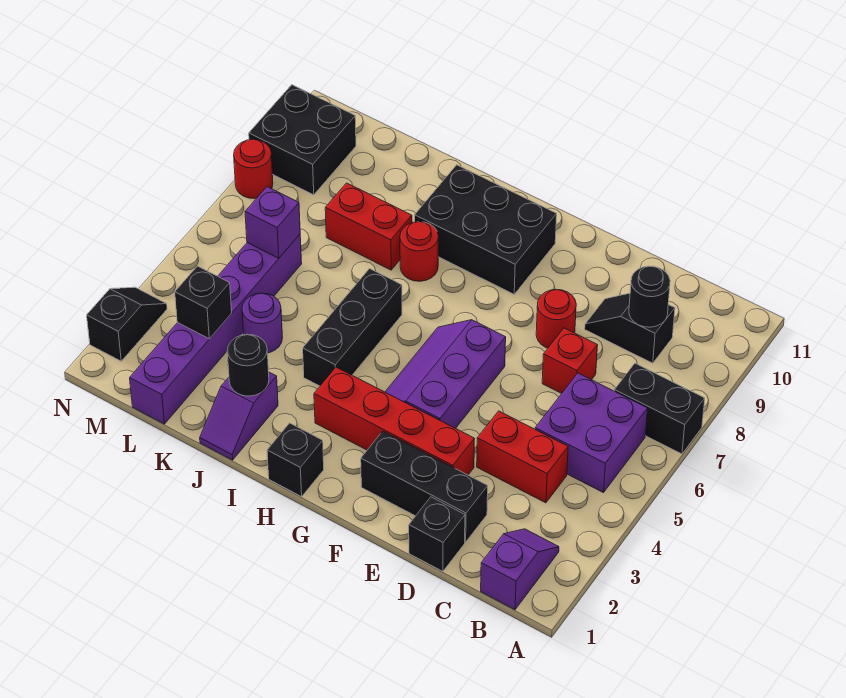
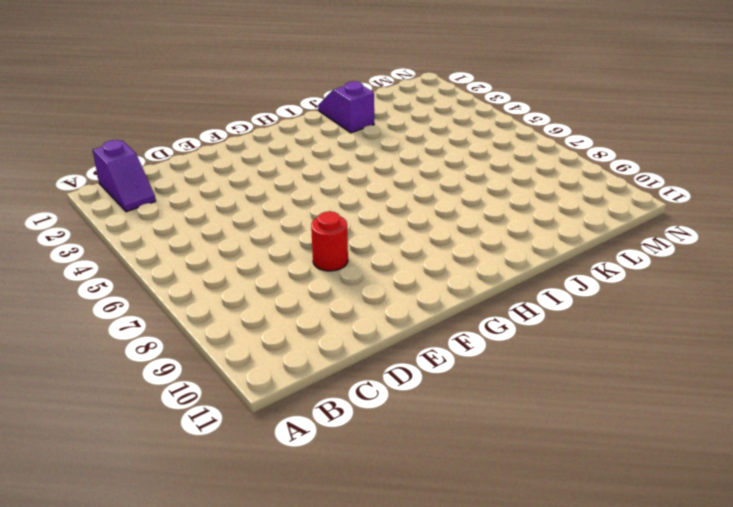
none -> black 1x2 brick [614,363,705,454]
none -> purple 2x2 brick [535,373,648,493]
none -> red 1x2 brick [477,411,568,503]

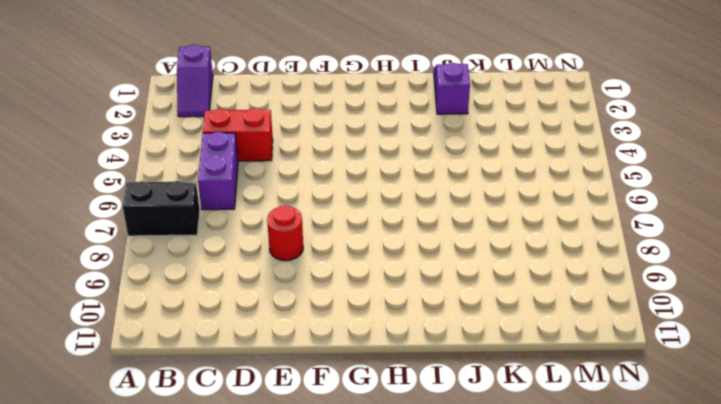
purple 1x2 brick [198,132,238,210] -> purple 2x2 brick [535,373,648,493]
none -> black 1x2 slope [585,293,675,363]
none -> black 1x1 brick [409,497,465,571]
none -> black 1x3 brick [361,431,488,542]

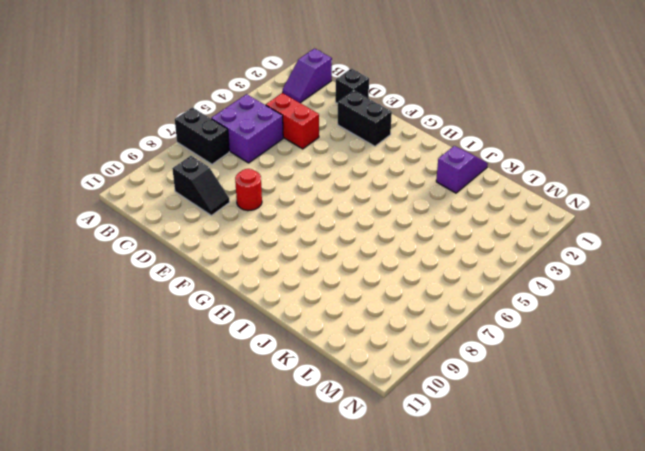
black 1x2 brick [338,91,392,146] -> black 1x3 brick [361,431,488,542]
none -> red 1x1 brick [542,328,598,393]
none -> red 1x4 brick [314,367,474,475]
none -> purple 2x3 slope [385,320,506,428]

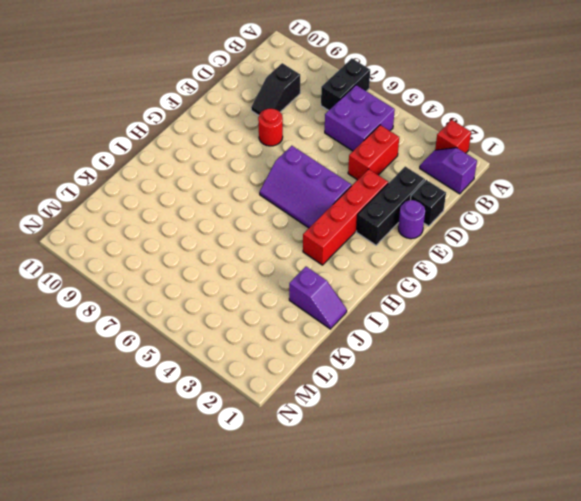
red 1x1 brick [435,120,471,153] -> red 1x1 brick moved to [542,328,598,393]
purple 1x1 round brick [398,200,425,239] -> purple 1x1 round brick moved to [242,293,283,353]
none -> black 2x3 brick [415,165,557,294]
none -> black 1x1 brick [267,423,324,497]
none -> black 1x3 brick [303,269,402,386]

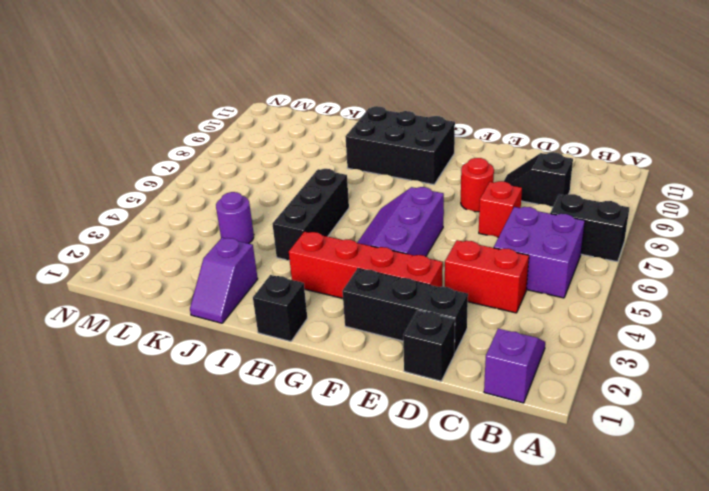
none -> red 1x1 round brick [400,222,438,281]
none -> red 1x2 brick [325,183,412,270]
none -> purple 1x6 brick [130,234,302,424]

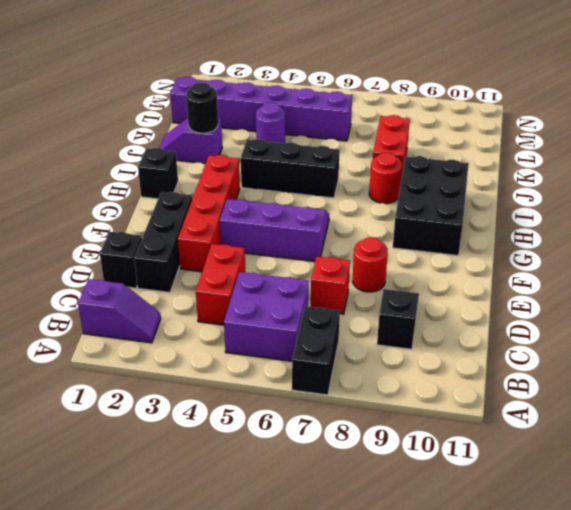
none -> black 2x2 brick [249,85,356,195]
none -> black 1x2 slope [87,287,167,361]
none -> red 1x1 round brick [234,139,273,199]

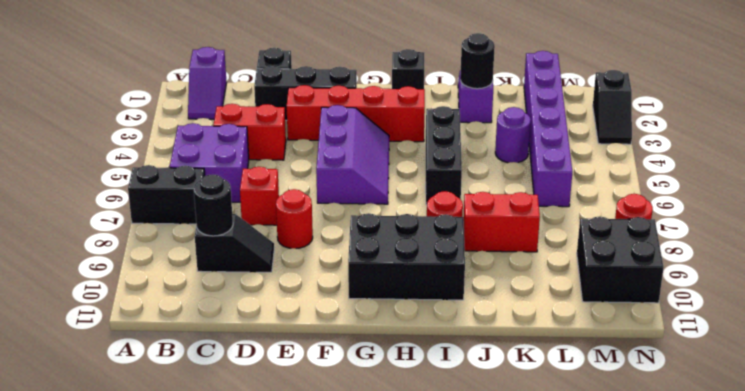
none -> black 1x1 brick [175,266,232,339]
none -> purple 1x1 brick [245,187,300,258]

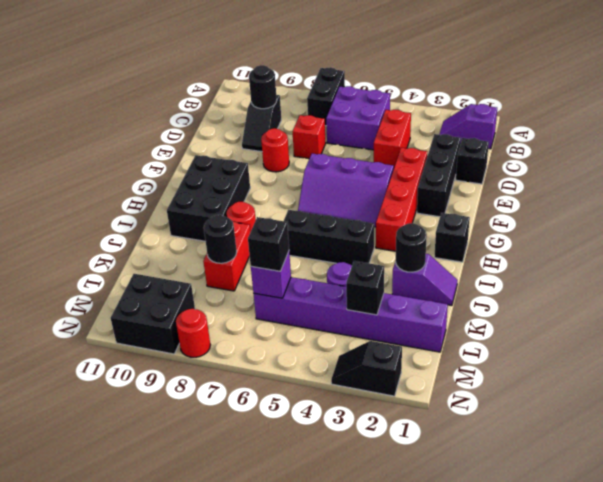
black 1x1 round brick [204,215,237,263] -> none
black 1x1 brick [248,217,289,271] -> none

